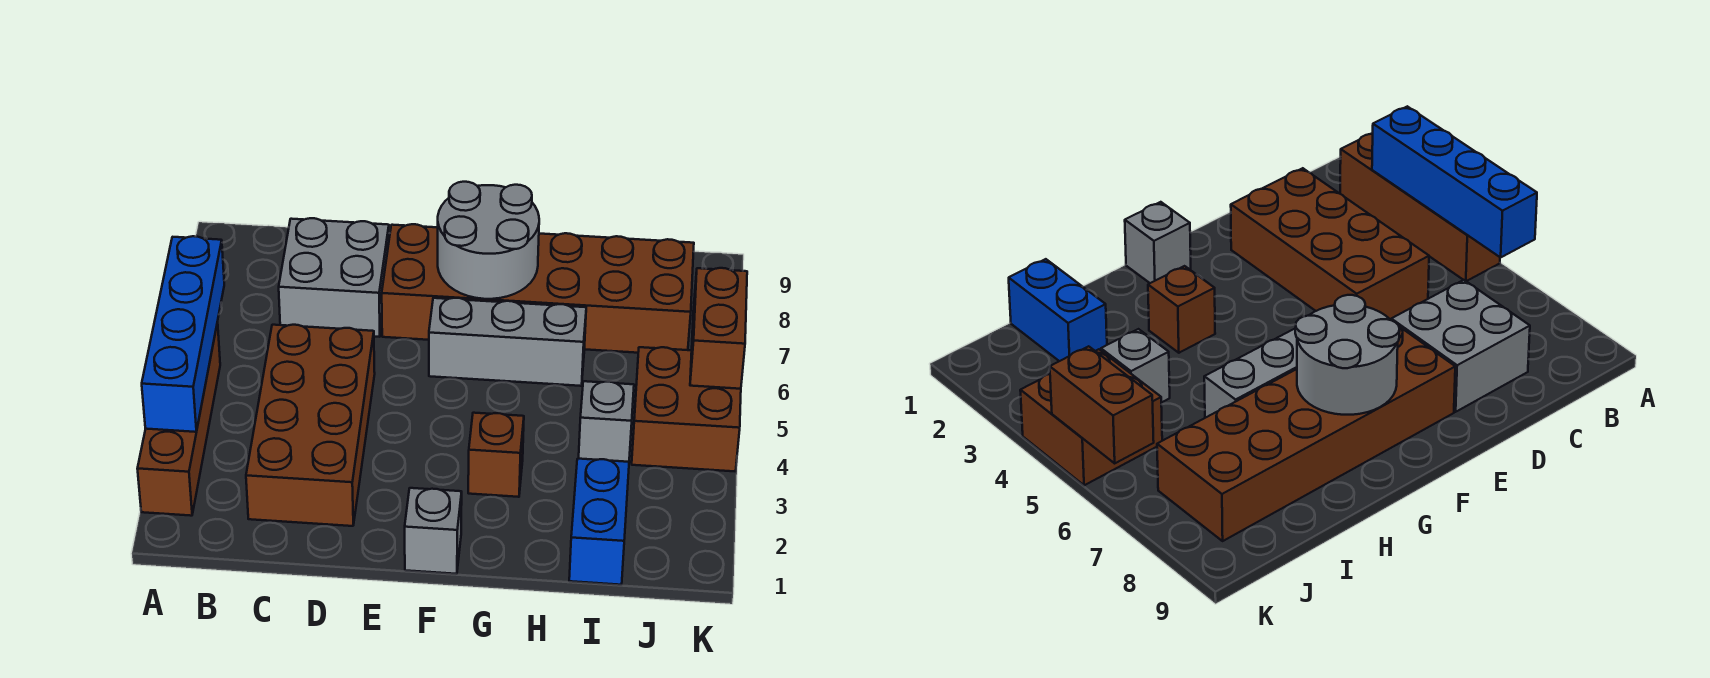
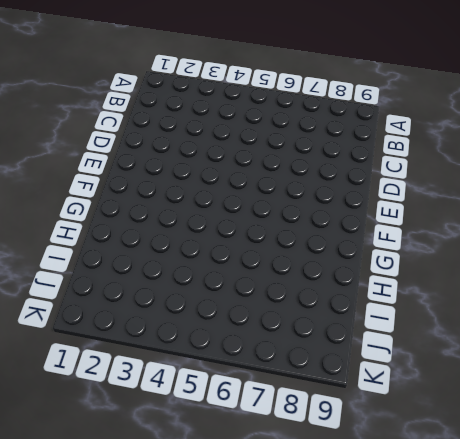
none -> brown 1x4 brick [137,322,220,516]
none -> brown 2x4 brick [246,325,375,526]
none -> grey 2x2 brick [279,218,389,337]

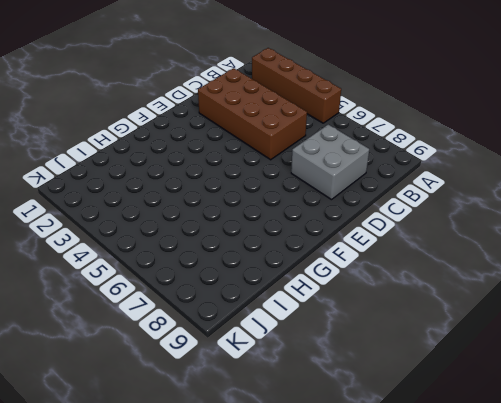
none -> brown 2x6 brick [382,224,694,353]
none -> grey 1x1 brick [405,488,462,574]
none -> grey 1x3 brick [429,298,586,386]

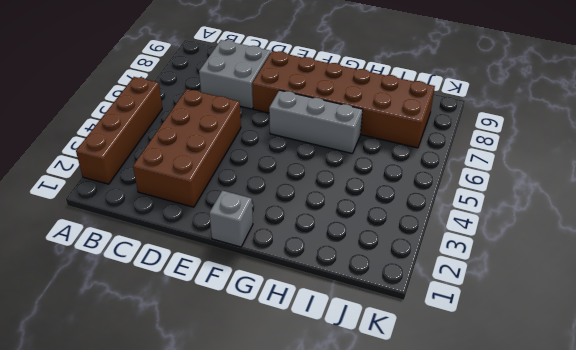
none -> brown 1x1 brick [468,413,524,497]
none -> blue 1x2 brick [569,459,629,585]
none -> grey 1x1 brick [579,381,634,462]

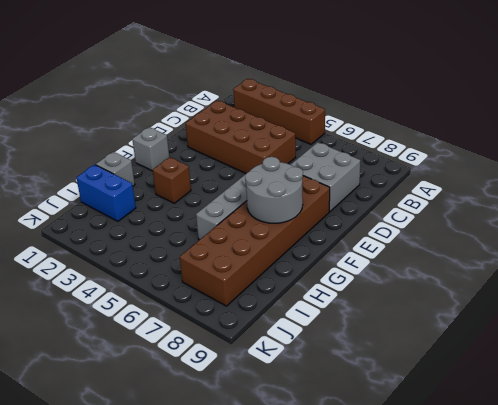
grey 1x1 brick [96,152,135,186] -> grey 1x1 brick moved to [579,381,634,462]
none -> brown 2x2 brick [632,347,741,471]
none -> blue 1x4 brick [142,236,224,432]
none -> brown 1x2 brick [690,268,747,389]

